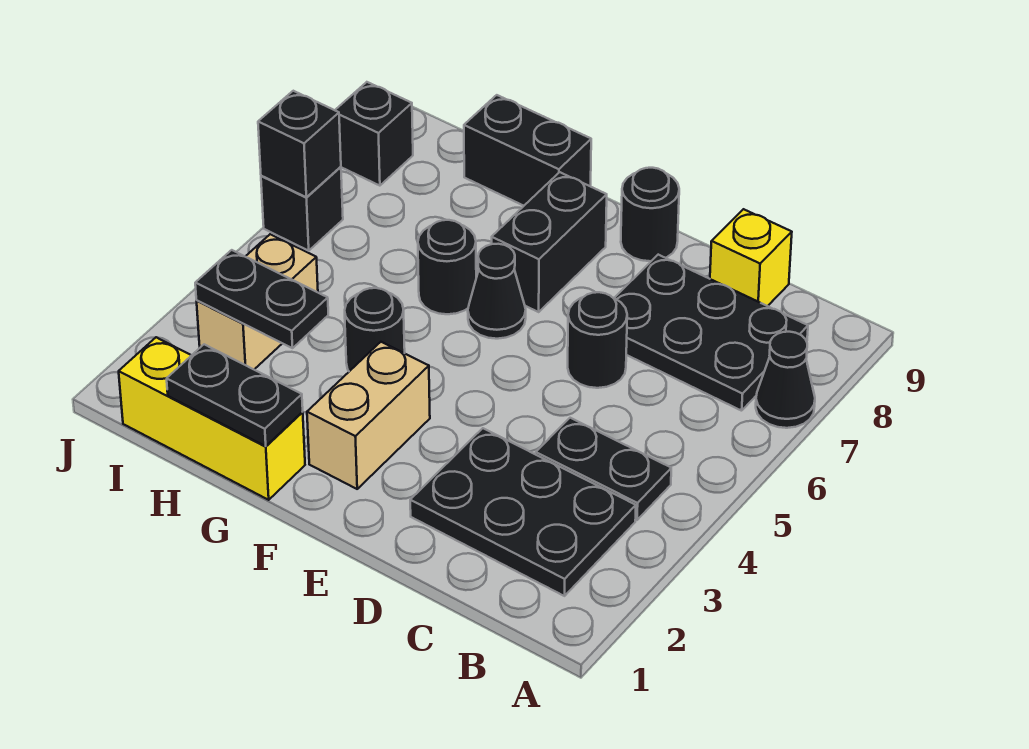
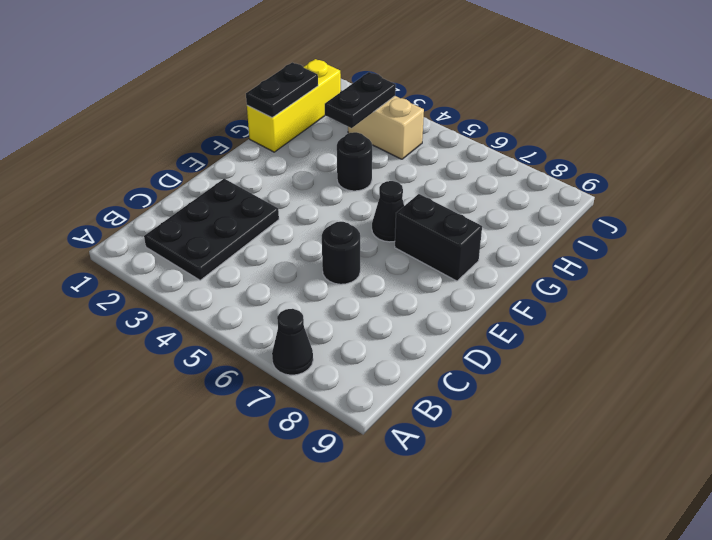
none -> black 1x2 plate [536,418,671,520]
none -> black 2x3 plate [615,255,808,411]
none -> yellow 1x1 brick [710,209,792,306]

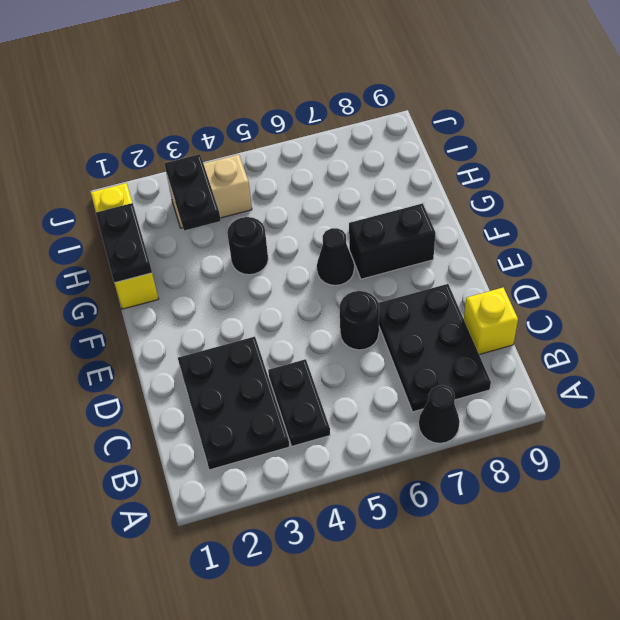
none -> black 1x1 round brick [621,168,679,261]
none -> tan 1x2 brick [307,342,430,489]
none -> black 1x1 round brick [418,220,476,314]

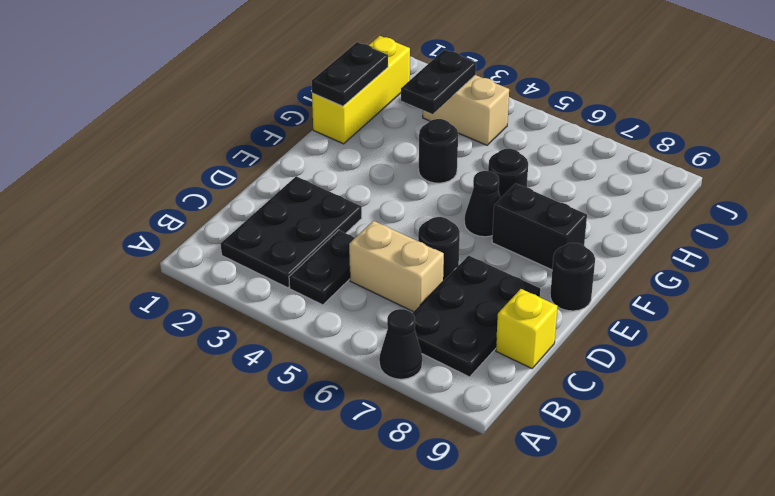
tan 1x2 brick [349,221,444,312] -> tan 1x2 brick moved to [307,342,430,489]
none -> black 1x2 brick [464,95,591,206]
none -> black 1x1 brick [261,167,343,251]
none -> black 1x1 brick [335,82,413,186]

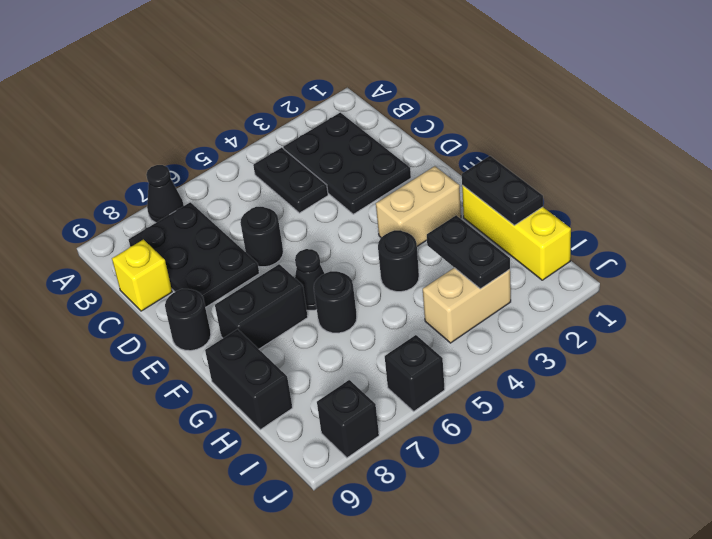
none -> black 1x1 brick [258,91,341,197]

